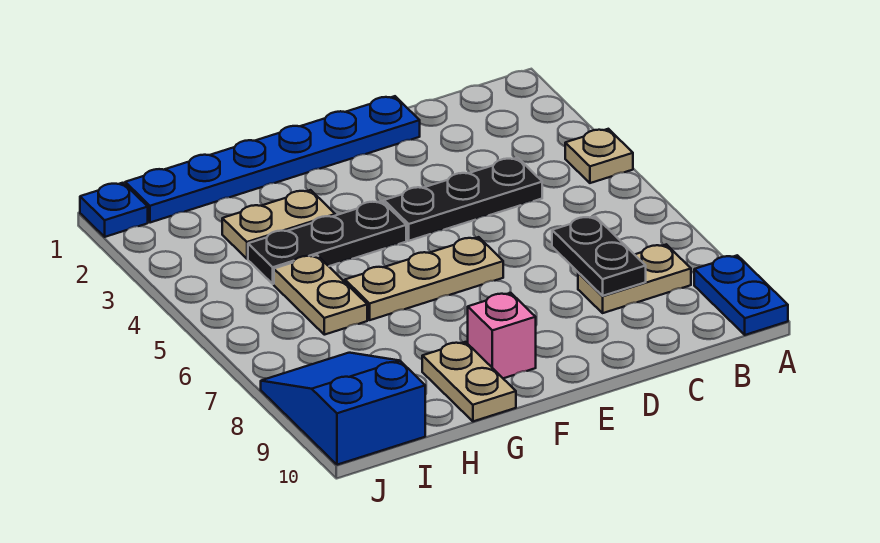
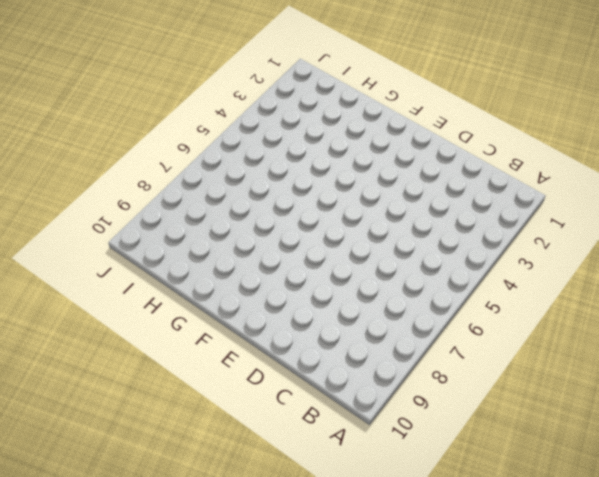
none -> tan 1x1 plate [565,129,633,183]
none -> blue 1x2 plate [694,255,788,335]
none -> tan 1x2 plate [578,244,691,313]

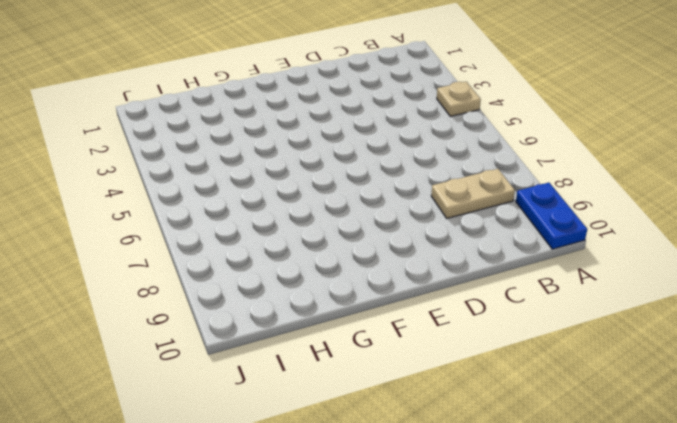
none -> black 1x3 plate [384,158,542,241]
none -> blue 1x6 plate [125,96,420,223]
none -> tan 1x3 plate [345,237,503,320]

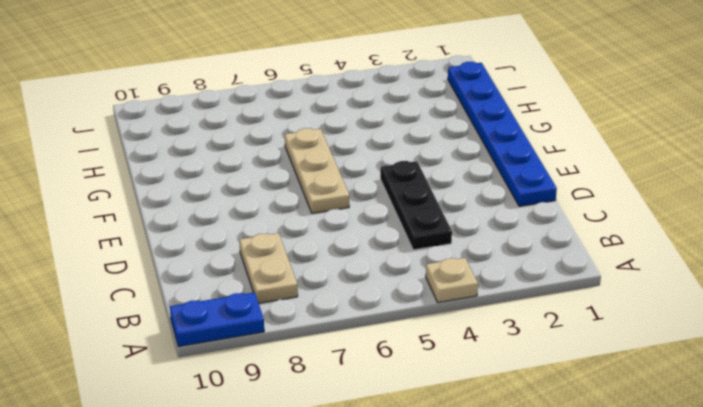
none -> black 1x3 plate [248,201,406,284]
none -> pink 1x1 brick [468,293,536,378]
none -> tan 1x2 plate [222,190,335,259]

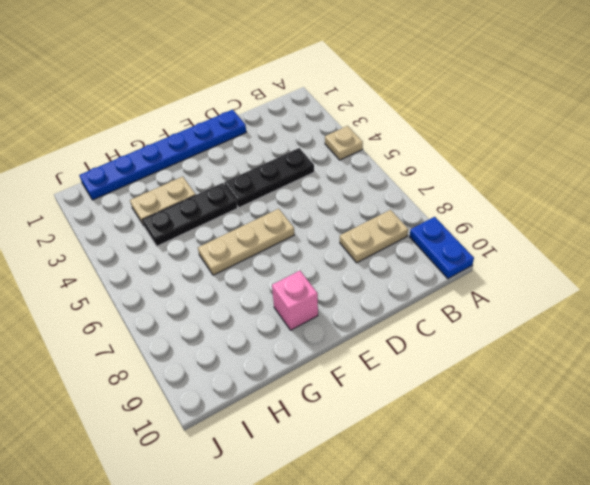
none -> tan 1x2 plate [422,342,516,421]
none -> tan 1x2 plate [274,255,367,335]
none -> blue 2x3 slope [261,353,425,465]

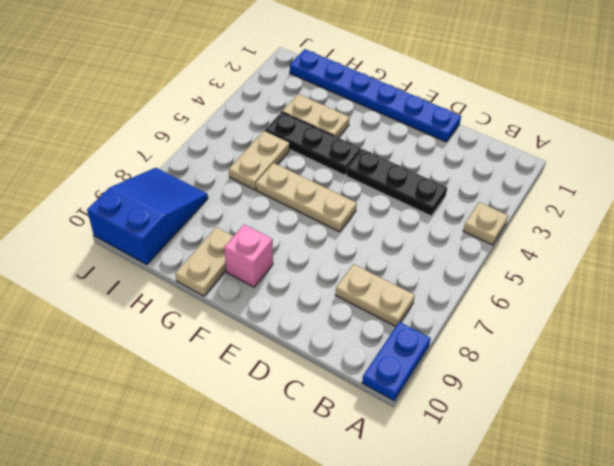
none -> blue 1x1 plate [80,183,148,237]
none -> black 1x2 plate [552,216,646,296]

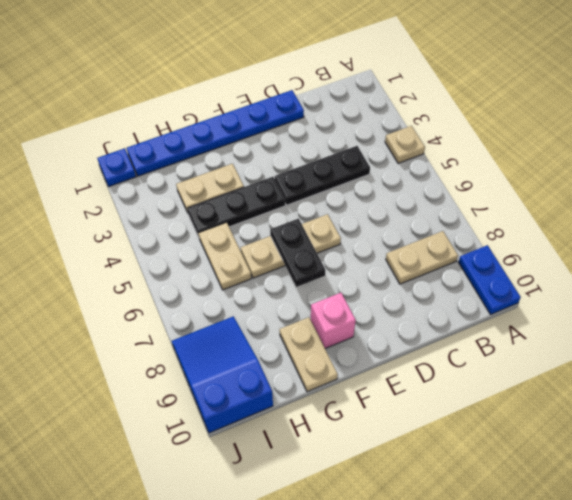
black 1x2 plate [270,219,325,287] -> black 1x2 plate moved to [552,216,646,296]

